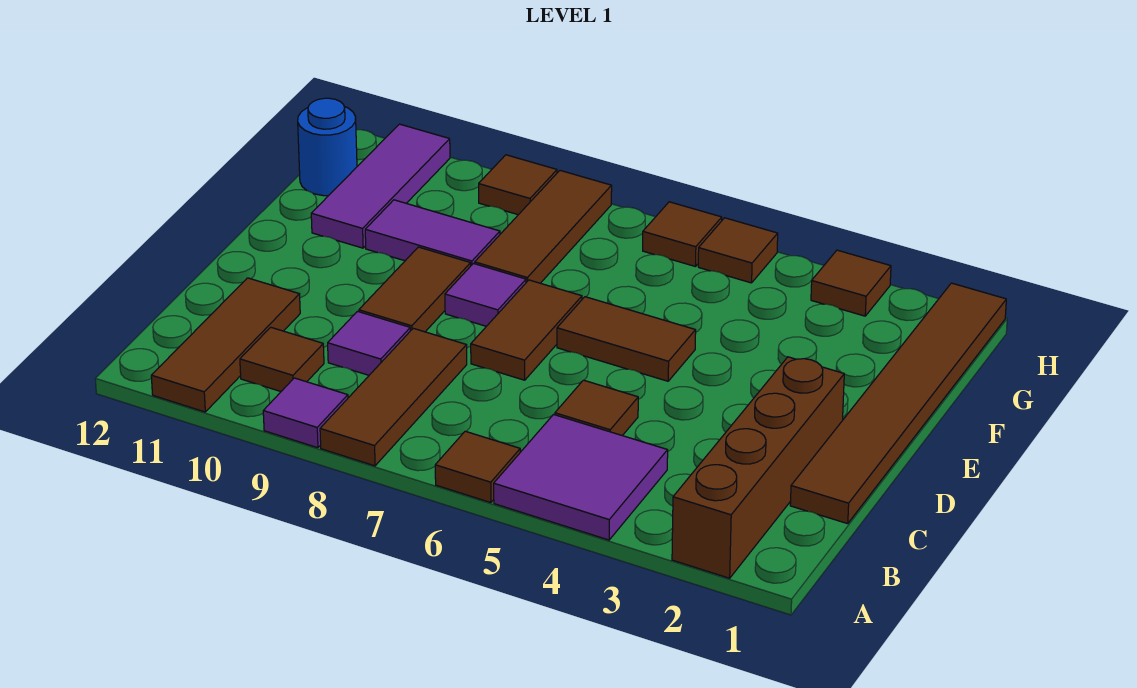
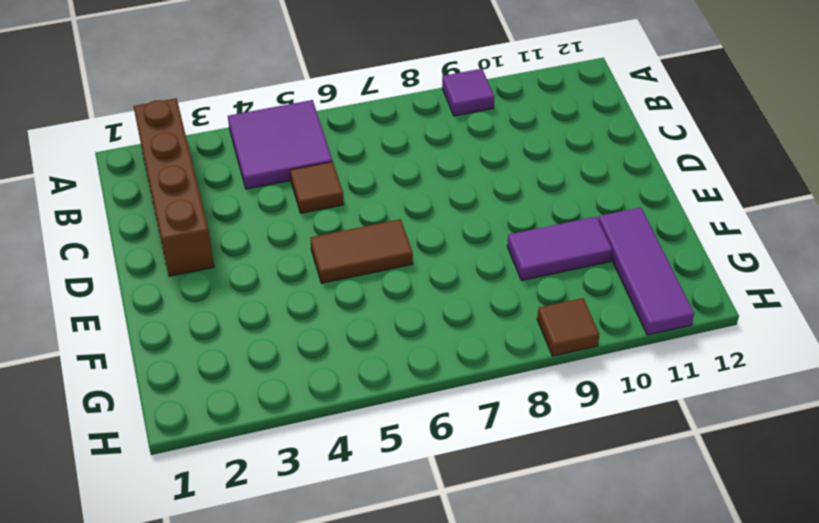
none -> brown 1x1 tile [435,431,520,503]
none -> brown 1x3 tile [320,328,467,466]
none -> brown 1x3 tile [151,278,300,412]

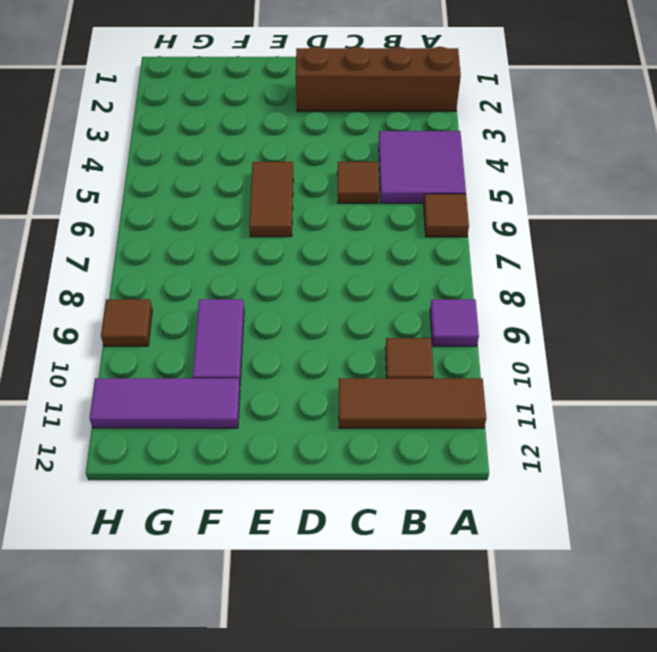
none -> brown 1x3 tile [320,328,467,466]
none -> brown 1x6 tile [790,283,1006,524]
none -> purple 1x1 tile [328,311,410,375]

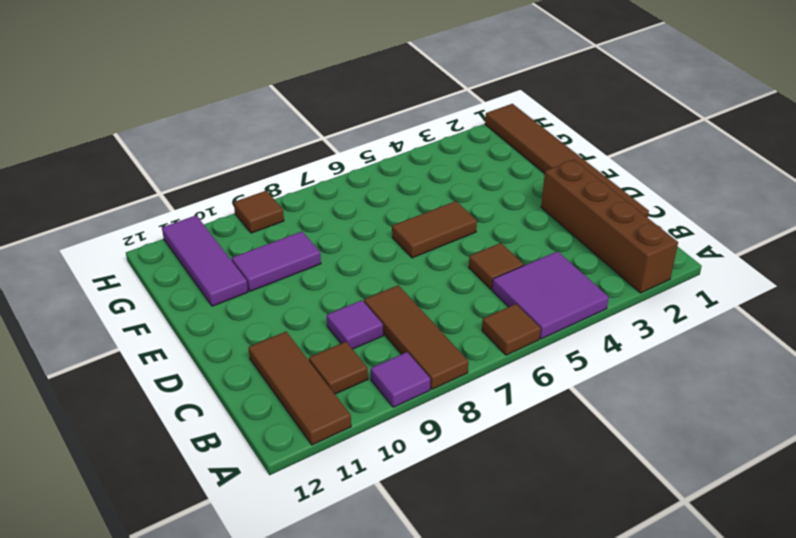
none -> brown 1x2 tile [471,280,582,380]
none -> brown 1x2 tile [359,247,471,332]
none -> purple 1x1 tile [445,264,526,326]

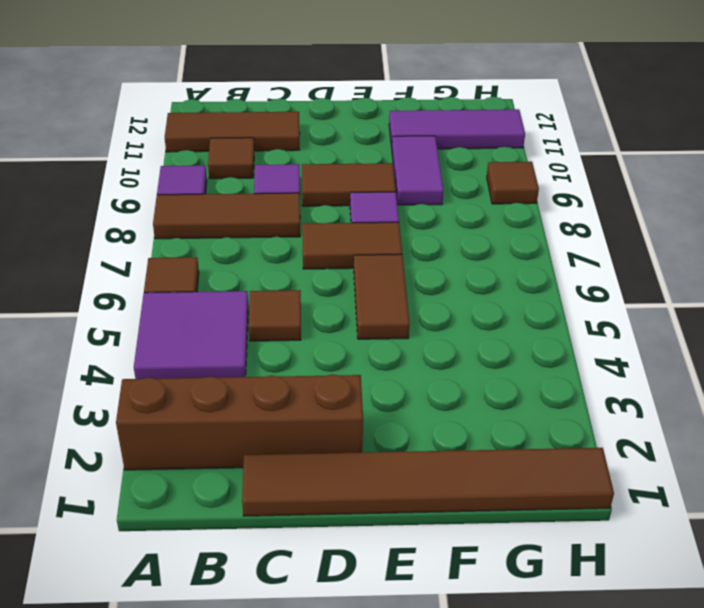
none -> brown 1x3 tile [475,171,612,283]
none -> blue 1x1 round brick [298,98,357,196]
none -> brown 1x1 tile [811,250,891,316]

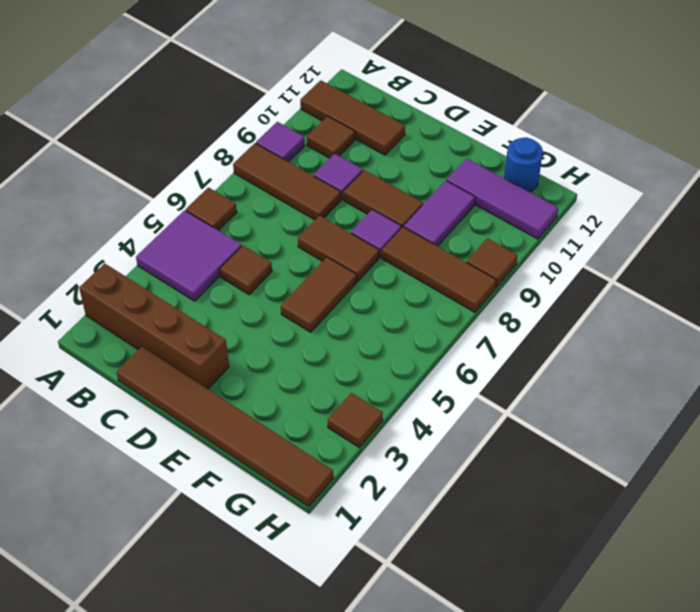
none -> brown 1x1 tile [698,218,778,283]
none -> brown 1x1 tile [643,202,722,267]

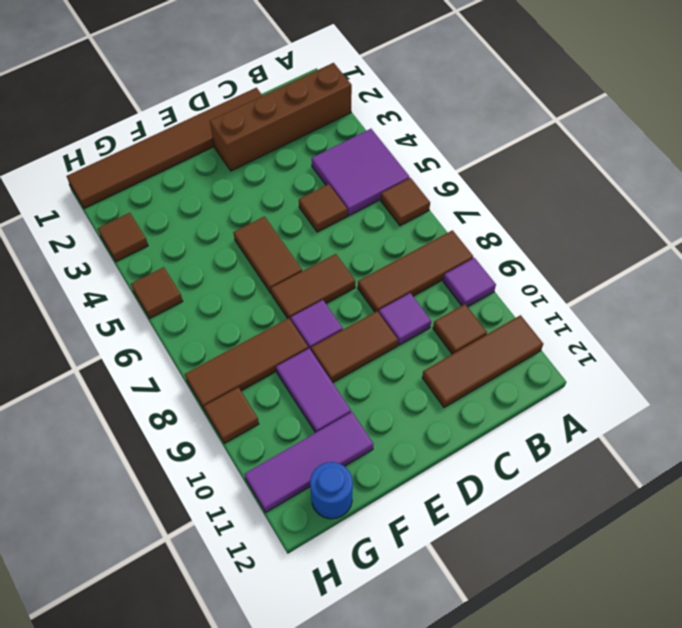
none -> brown 1x1 tile [643,202,722,267]

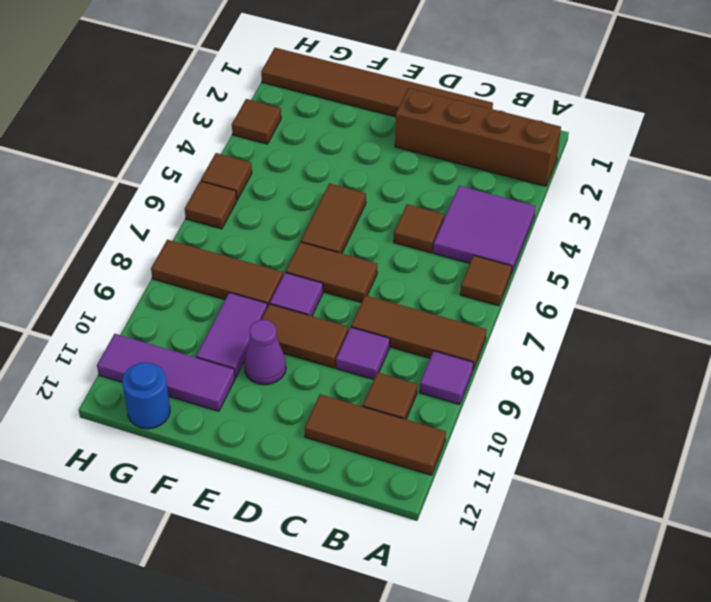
purple 1x1 cone [244,320,286,385] -> none
none -> brown 1x1 tile [479,155,557,215]

